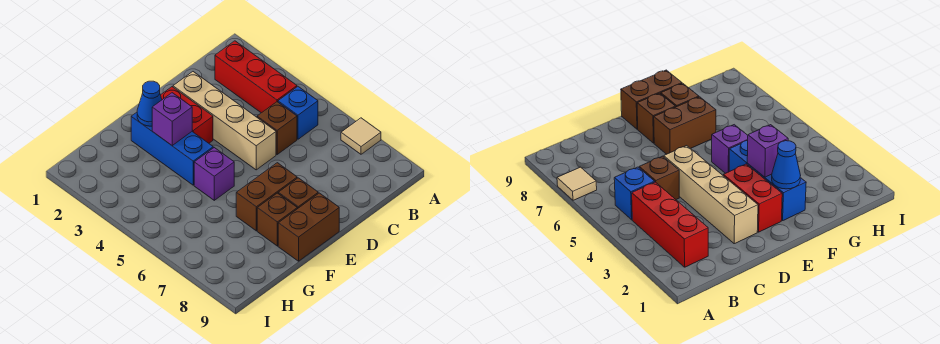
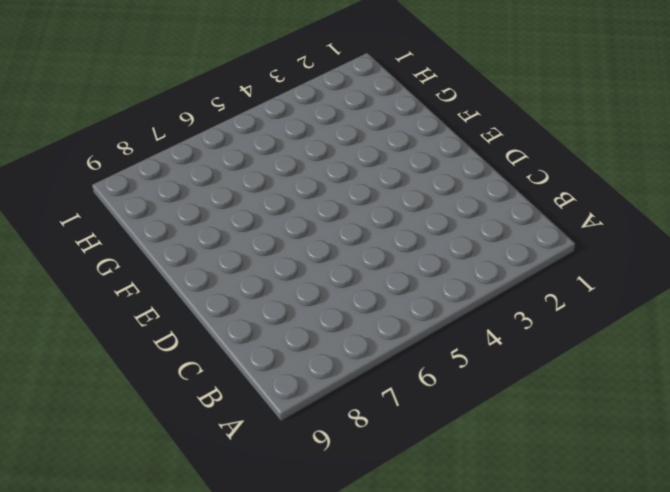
none -> tan 1x1 tile [341,118,381,154]
none -> red 1x3 brick [215,41,297,113]
none -> blue 1x1 brick [278,87,318,139]

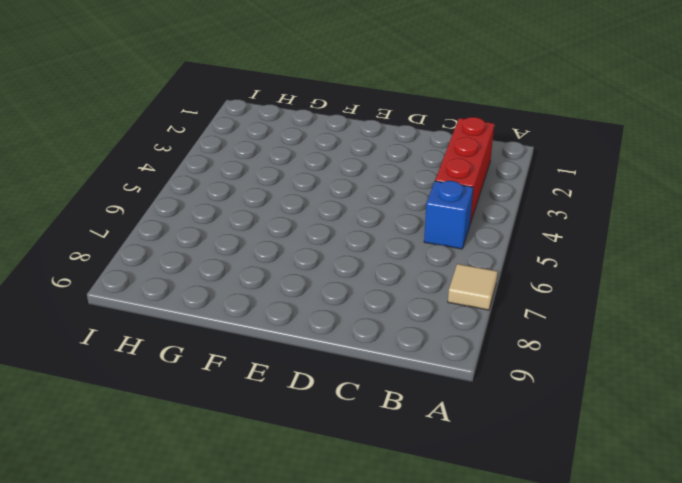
none -> brown 1x1 brick [257,102,297,154]
none -> tan 1x4 brick [173,72,276,170]
none -> red 1x2 brick [161,87,213,143]

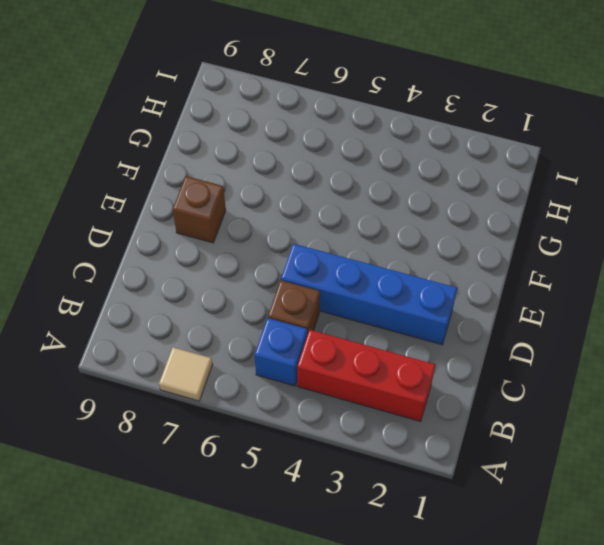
blue 1x4 brick [281,244,457,345] -> tan 1x4 brick [173,72,276,170]
none -> red 1x2 brick [161,87,213,143]
none -> brown 1x2 brick [236,163,297,231]
none -> brown 1x2 brick [278,193,339,261]

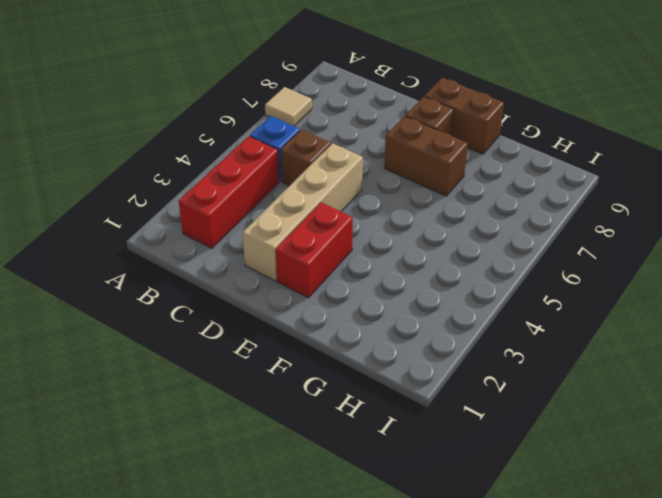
none -> blue 1x3 brick [131,112,213,185]
none -> purple 1x1 brick [194,148,234,200]
none -> brown 1x1 brick [257,193,297,246]

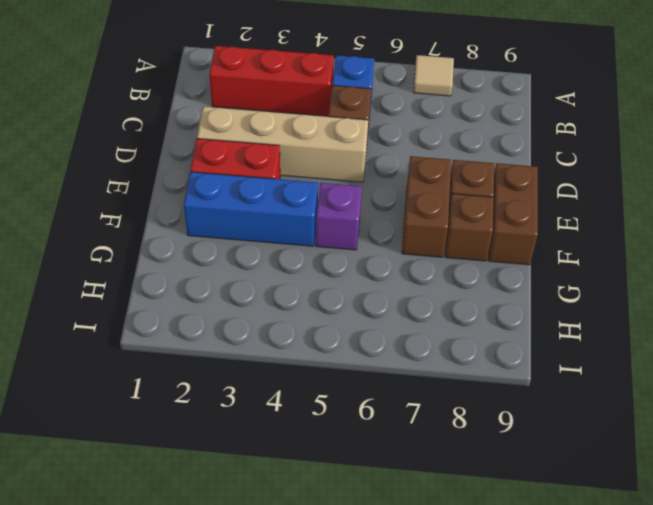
none -> blue 1x1 cone [137,81,162,126]
none -> purple 1x1 brick [152,93,192,145]

